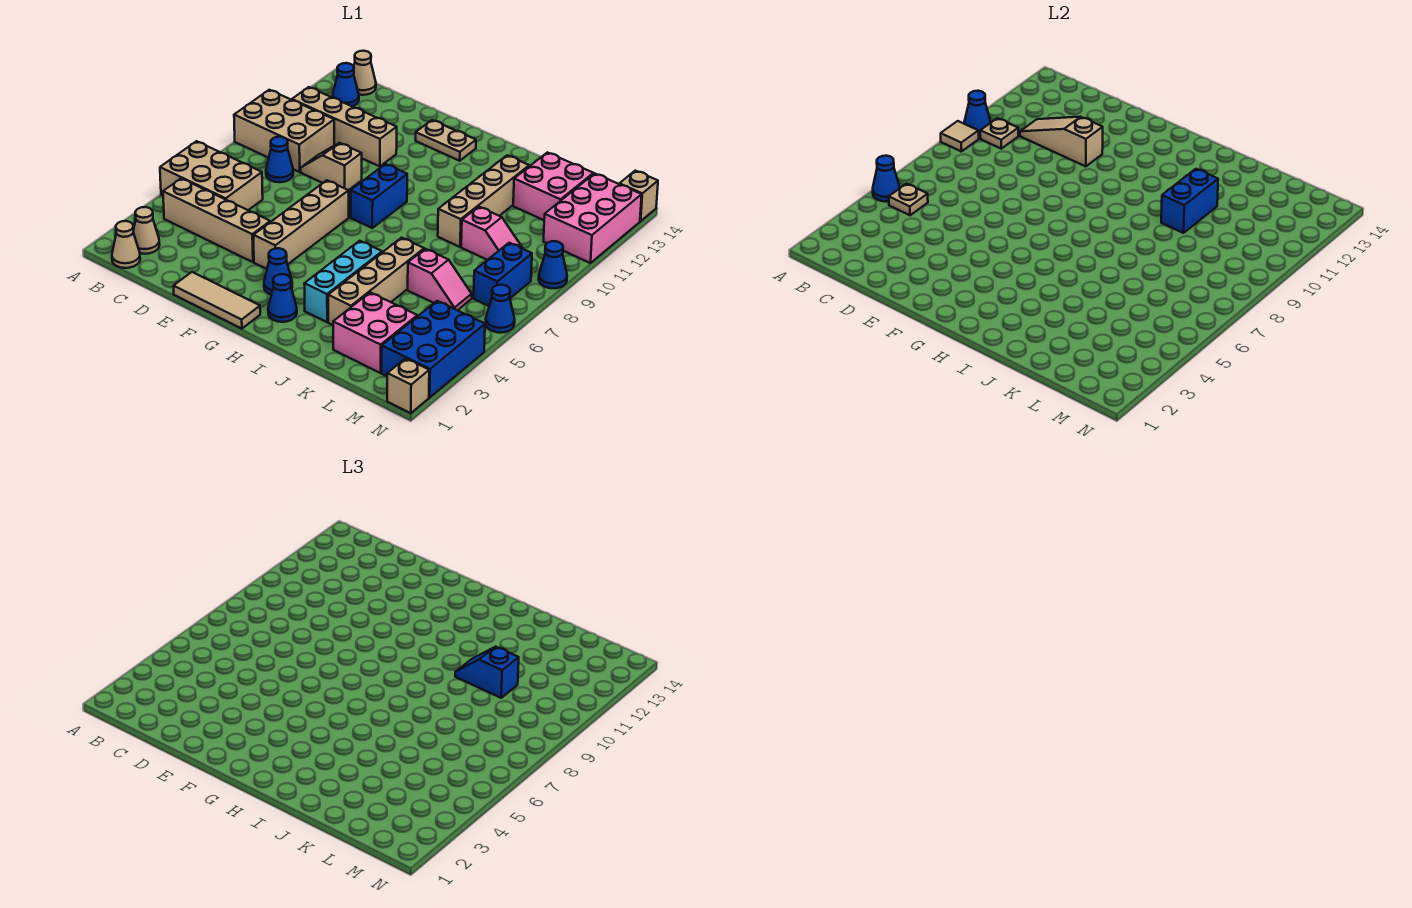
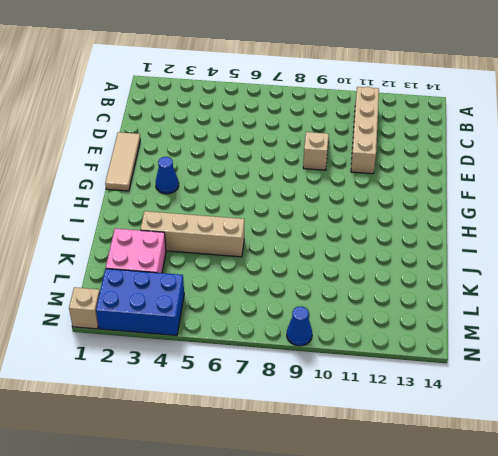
none -> tan 2x3 brick [160,141,263,210]
none -> tan 2x3 brick [234,90,334,172]
none -> tan 1x1 cone [112,221,140,268]
none -> tan 1x1 cone [133,207,160,254]

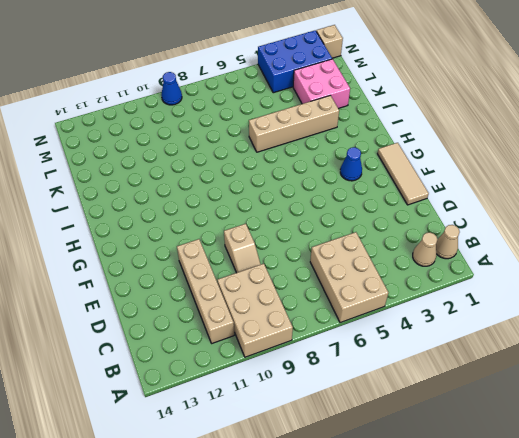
none -> tan 1x4 brick [163,178,270,262]
none -> blue 1x1 cone [333,63,359,106]
none -> tan 1x1 cone [354,51,376,95]
none -> blue 1x1 cone [266,137,293,182]

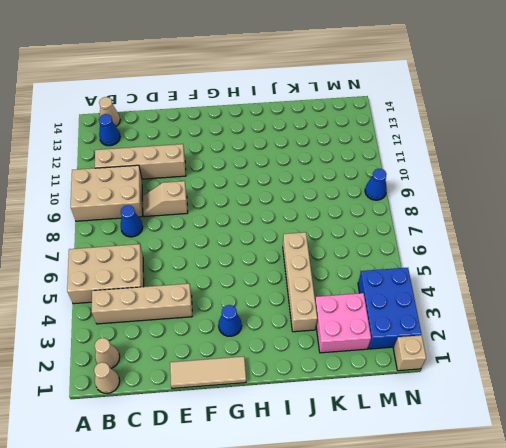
none -> tan 1x4 brick [253,180,349,269]
none -> tan 1x2 plate [416,120,476,161]
none -> blue 1x2 brick [351,164,407,228]
none -> blue 1x1 cone [268,274,297,322]

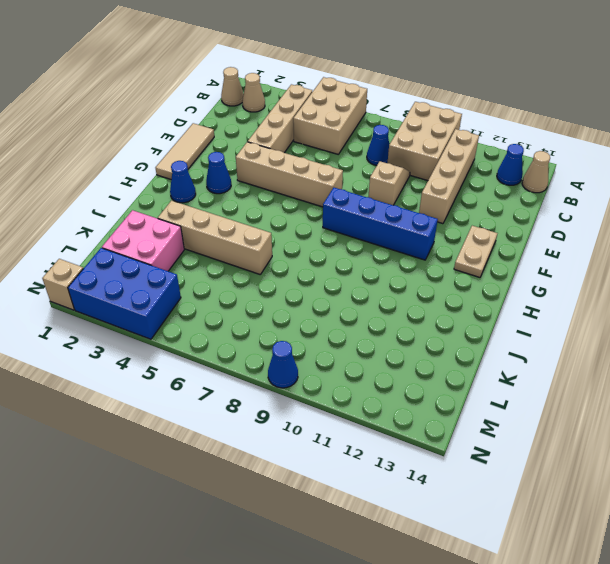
blue 1x4 brick [323,188,438,260] -> blue 1x2 brick [351,164,407,228]
none -> cyan 1x3 brick [304,241,382,322]
none -> tan 1x4 brick [438,155,529,247]
none -> pink 1x2 slope [408,249,472,310]
none -> pink 1x2 slope [461,207,523,260]

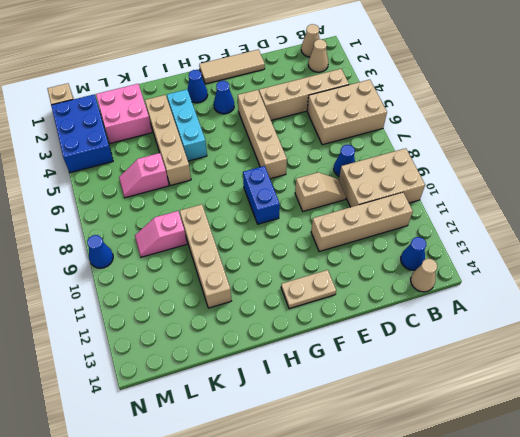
none -> pink 2x2 brick [513,152,593,220]
none -> blue 1x2 brick [474,243,532,306]
none -> pink 2x3 brick [544,173,642,263]
none -> blue 1x1 cone [486,285,515,333]

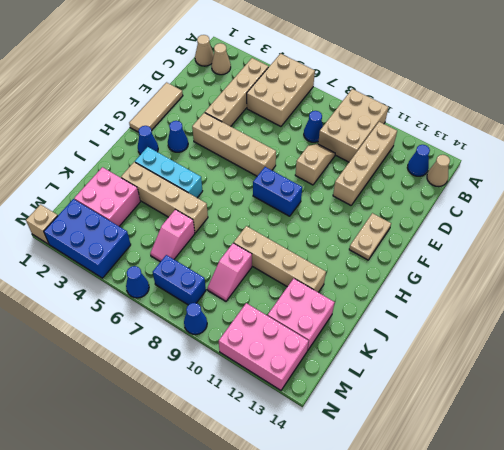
none -> tan 1x1 brick [619,171,658,221]
none -> blue 1x1 cone [873,156,900,202]
none -> tan 1x1 tile [941,121,979,152]
none -> blue 1x1 cone [964,91,991,135]

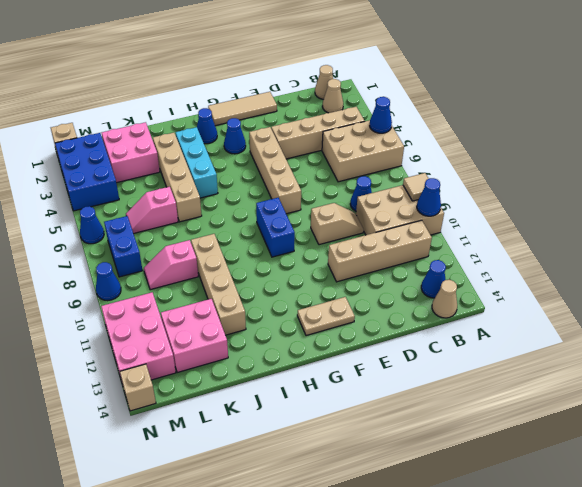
none -> tan 1x1 plate [889,184,928,215]
none -> tan 1x1 plate [980,118,1018,149]
none -> tan 1x3 slope [1020,117,1103,166]
none -> blue 1x2 brick [1161,169,1218,233]

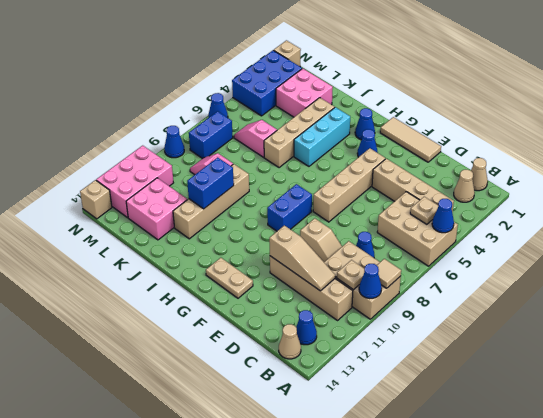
none -> blue 1x2 slope [455,647,519,698]

